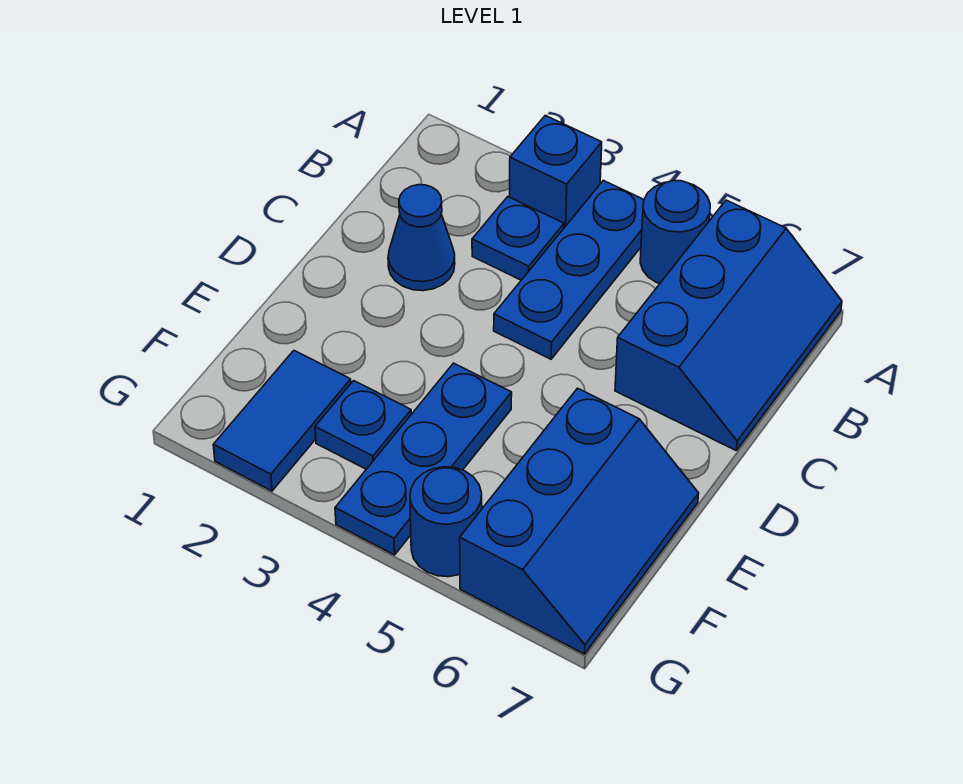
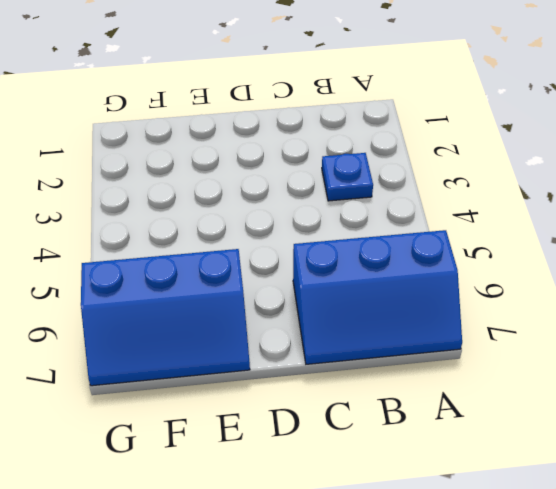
none -> blue 1x1 brick [509,115,602,228]
none -> blue 1x3 plate [494,180,644,359]

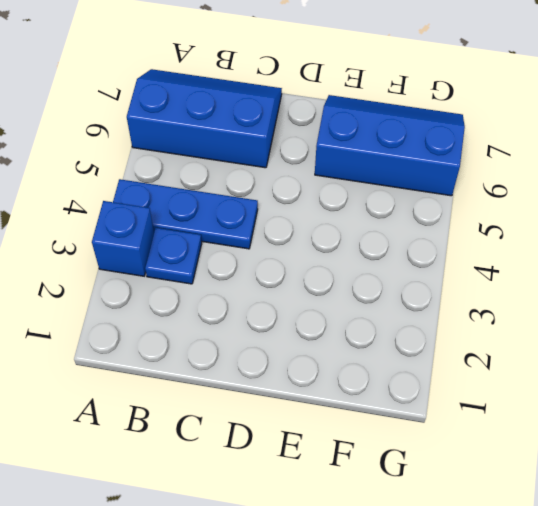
none -> blue 1x1 round brick [640,181,710,284]
none -> blue 1x1 cone [388,185,455,291]

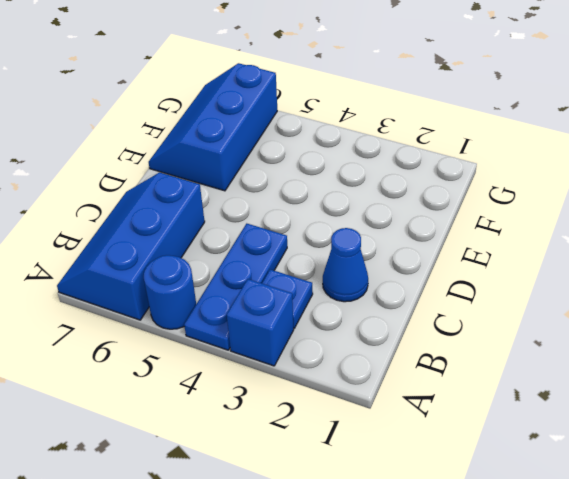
none -> blue 1x3 plate [335,363,512,555]
none -> blue 1x2 tile [213,351,351,491]

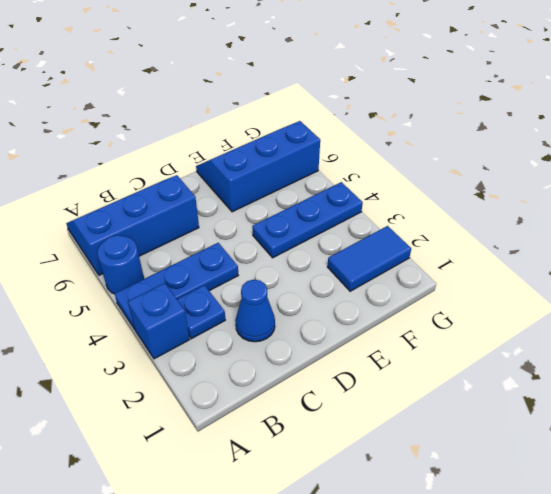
none -> blue 1x1 plate [315,381,411,469]
none -> blue 1x1 round brick [410,467,482,577]

